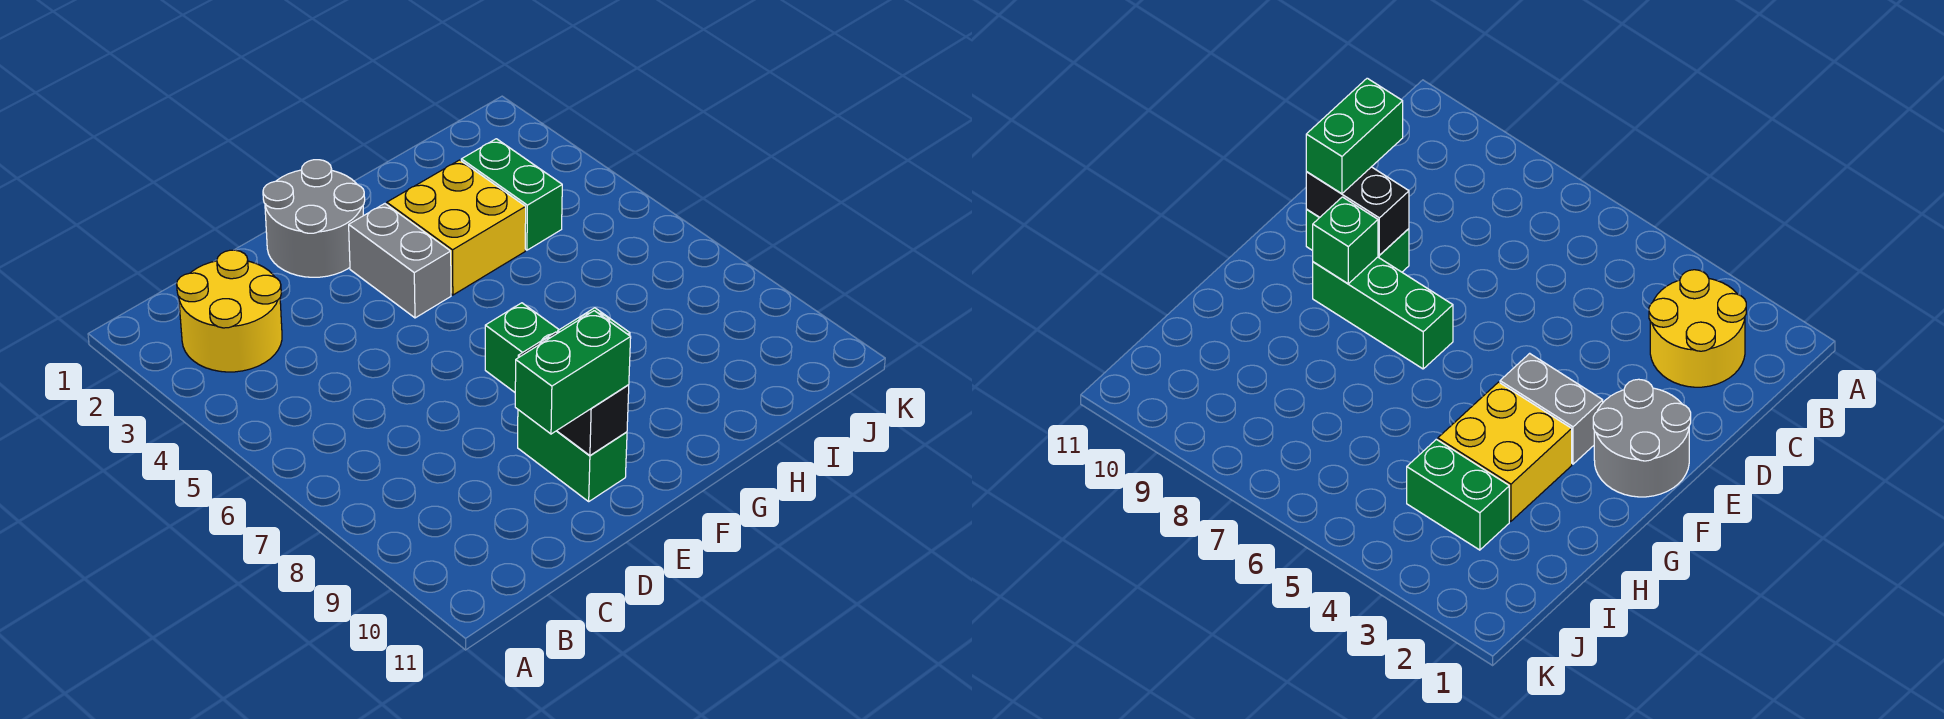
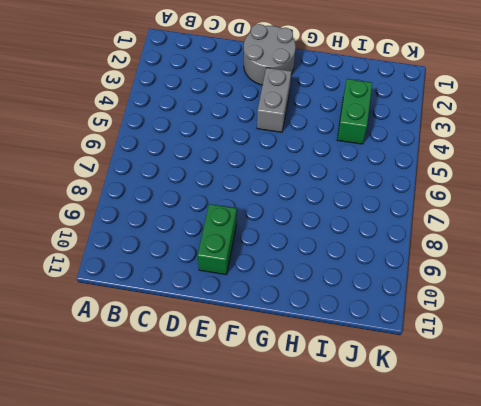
none -> yellow 2x2 round brick [177,250,282,372]
none -> green 1x3 brick [485,303,559,392]

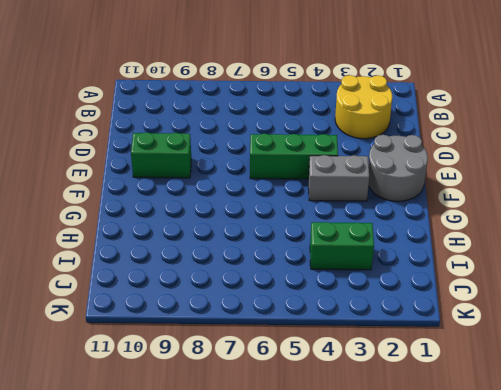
green 1x3 brick [250,134,338,179] -> green 1x3 brick moved to [485,303,559,392]
none -> yellow 2x2 brick [387,160,526,295]
none -> black 1x2 brick [518,332,629,455]

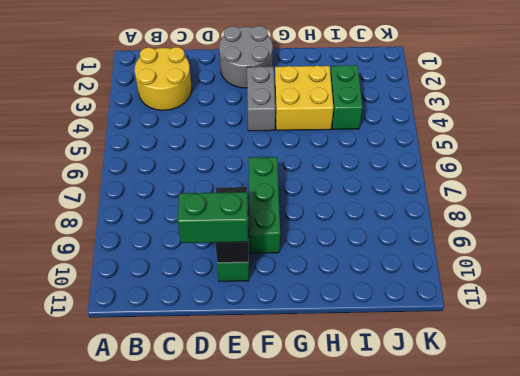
none -> green 1x1 brick [1313,197,1378,284]

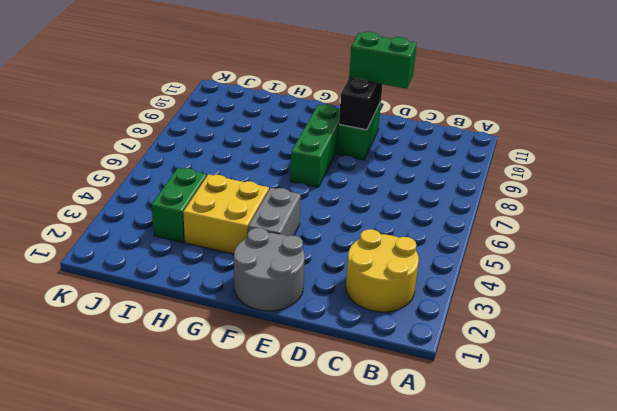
none -> green 1x1 brick [1313,197,1378,284]

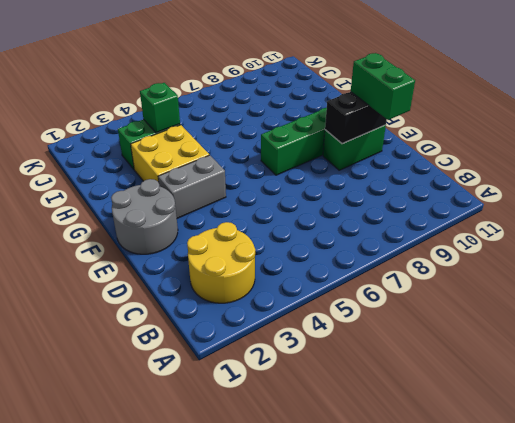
green 1x1 brick [140,83,180,133] -> green 1x1 brick moved to [1313,197,1378,284]

